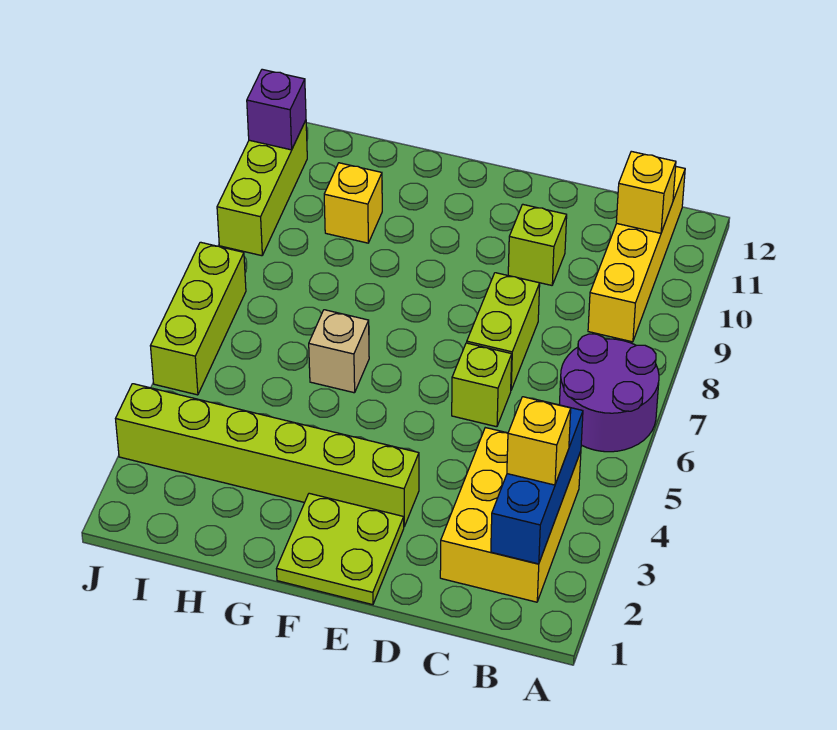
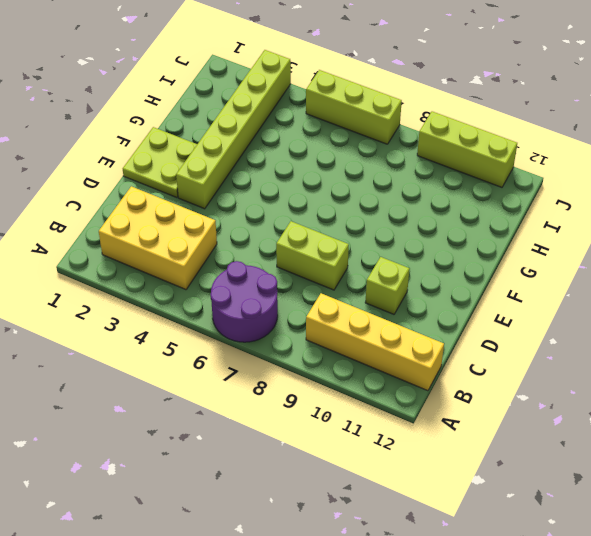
none -> lime 1x1 brick [452,343,512,427]
none -> tan 1x1 brick [309,310,369,393]
none -> yellow 1x1 brick [324,163,382,243]

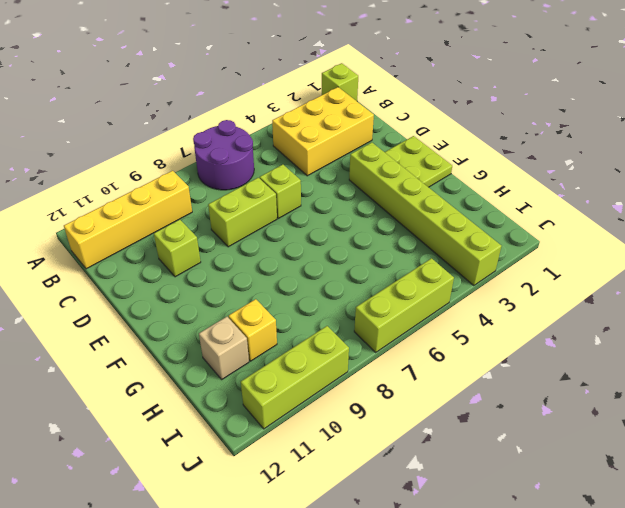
lime 1x1 brick [322,63,358,101] -> none
tan 1x1 brick [199,317,249,379] -> tan 1x1 brick moved to [309,310,369,393]
none -> blue 1x3 brick [491,400,583,564]
none -> yellow 1x1 brick [616,151,676,233]
none -> purple 1x1 brick [247,69,306,150]

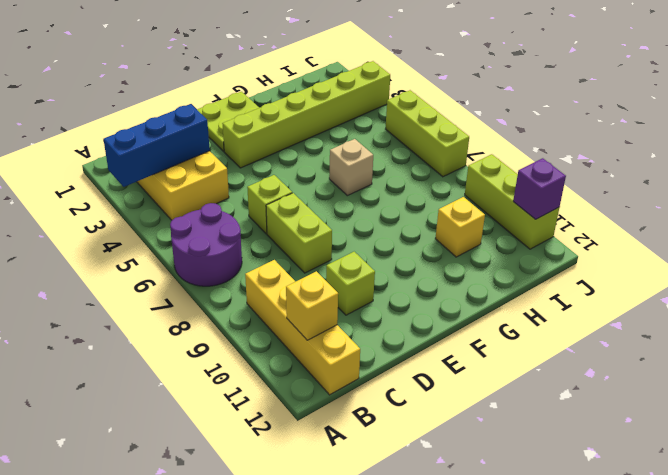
blue 1x3 brick [104,104,210,187] -> blue 1x3 brick turned to [491,400,583,564]
none -> yellow 1x1 brick [507,397,571,485]

